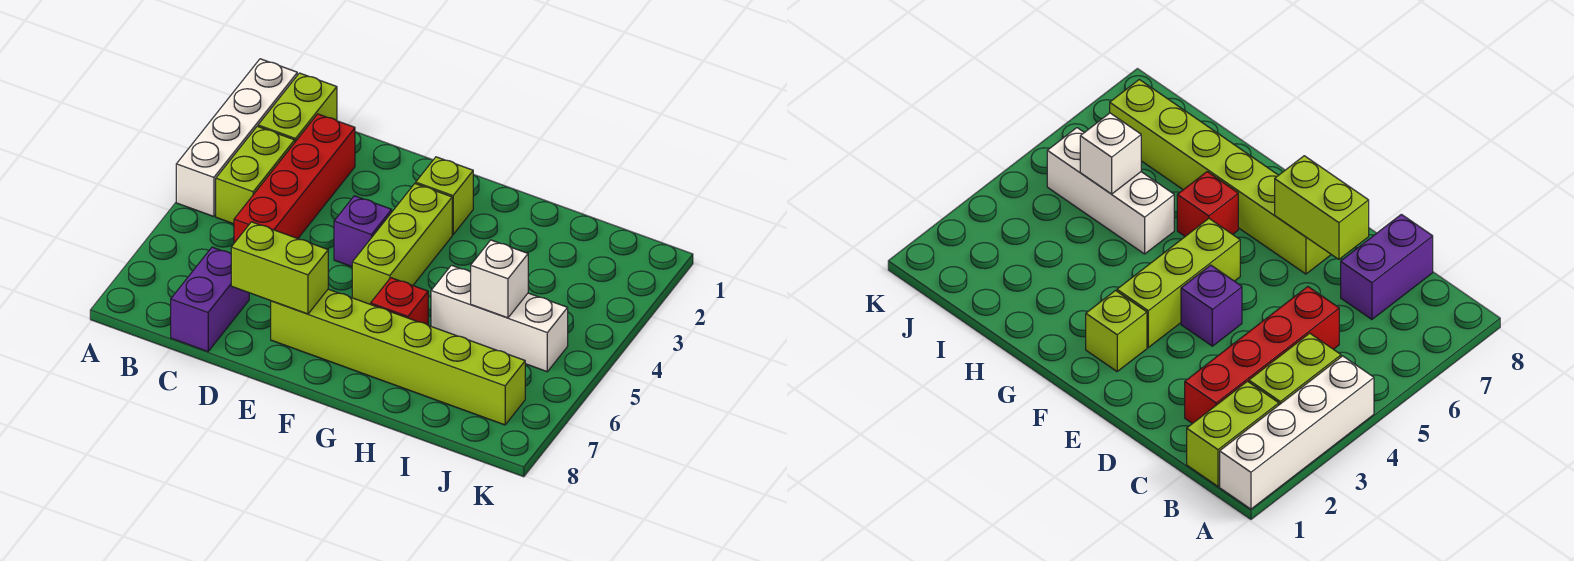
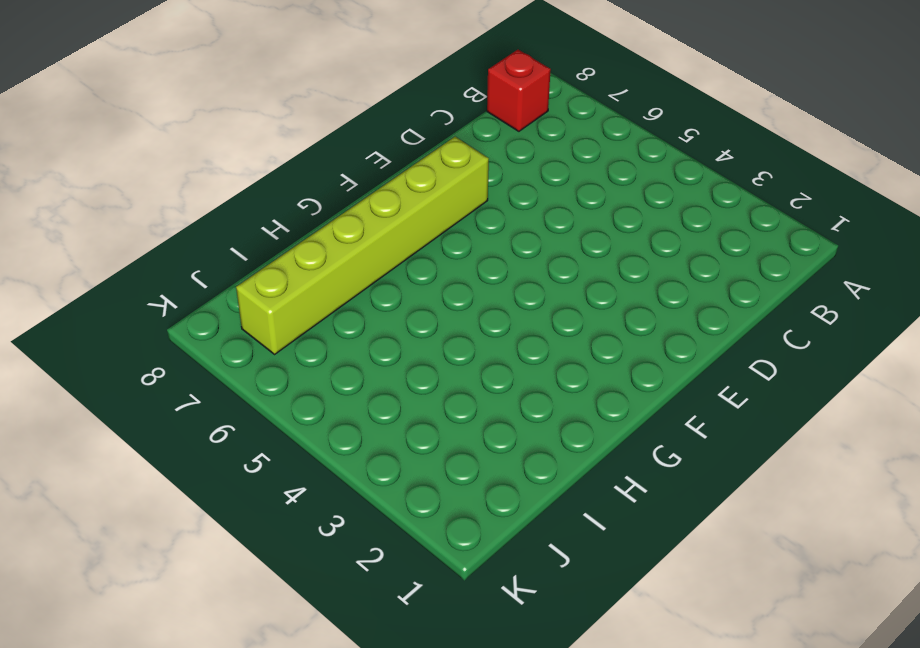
red 1x1 brick [487,50,551,131] -> red 1x1 brick moved to [371,278,428,325]
none -> white 1x4 brick [176,59,297,217]
none -> lime 1x2 brick [258,73,337,142]
none -> lime 1x2 brick [216,126,295,224]

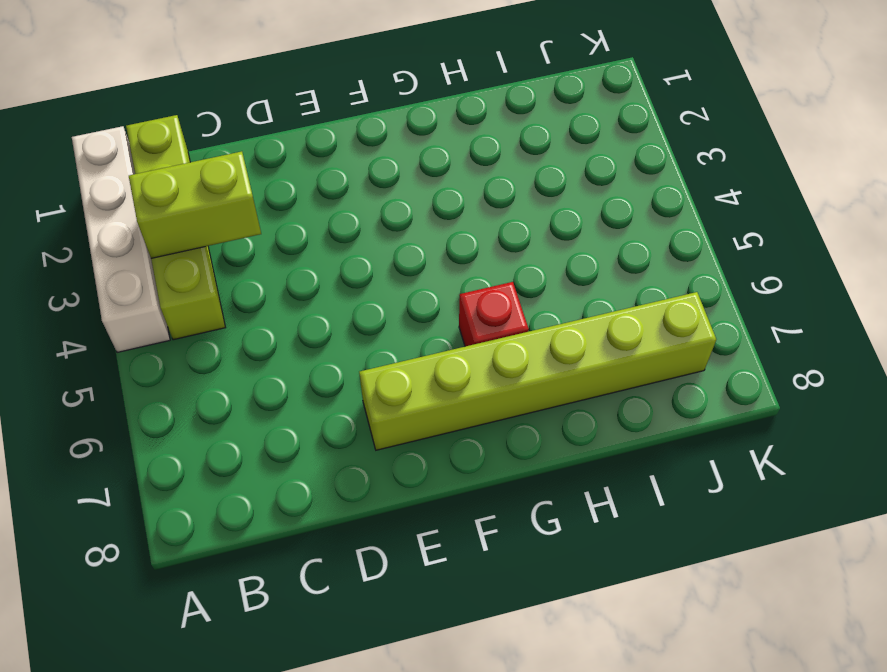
lime 1x2 brick [129,151,261,258] -> lime 1x2 brick moved to [231,222,328,314]
none -> red 1x4 brick [234,114,355,243]
none -> purple 1x2 brick [171,247,249,352]
none -> purple 1x1 brick [334,196,392,267]

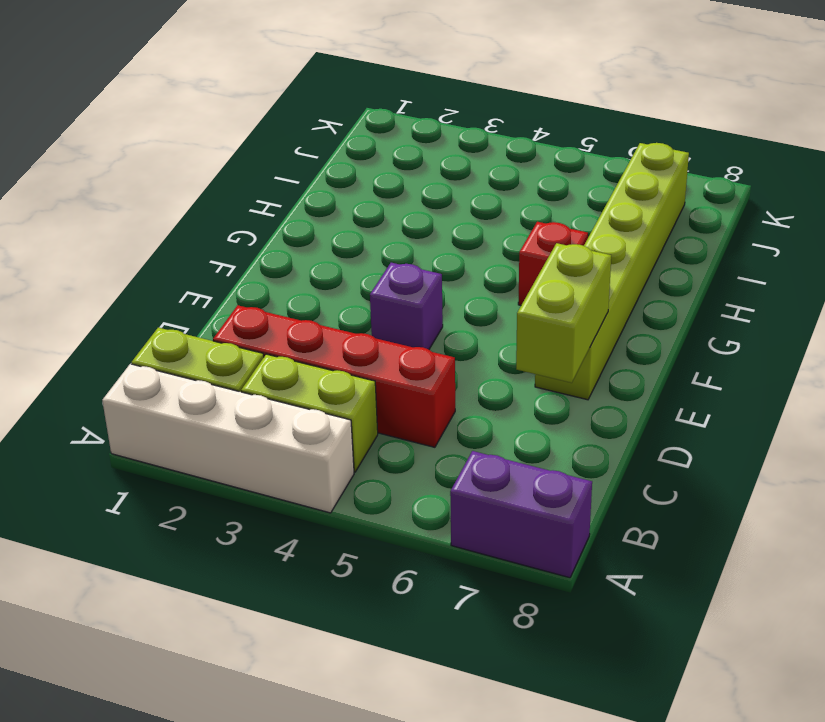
purple 1x2 brick [450,451,592,578] -> purple 1x2 brick moved to [171,247,249,352]
none -> lime 1x1 brick [416,157,473,235]
none -> lime 1x3 brick [352,184,452,304]
none -> white 1x3 brick [431,265,568,372]

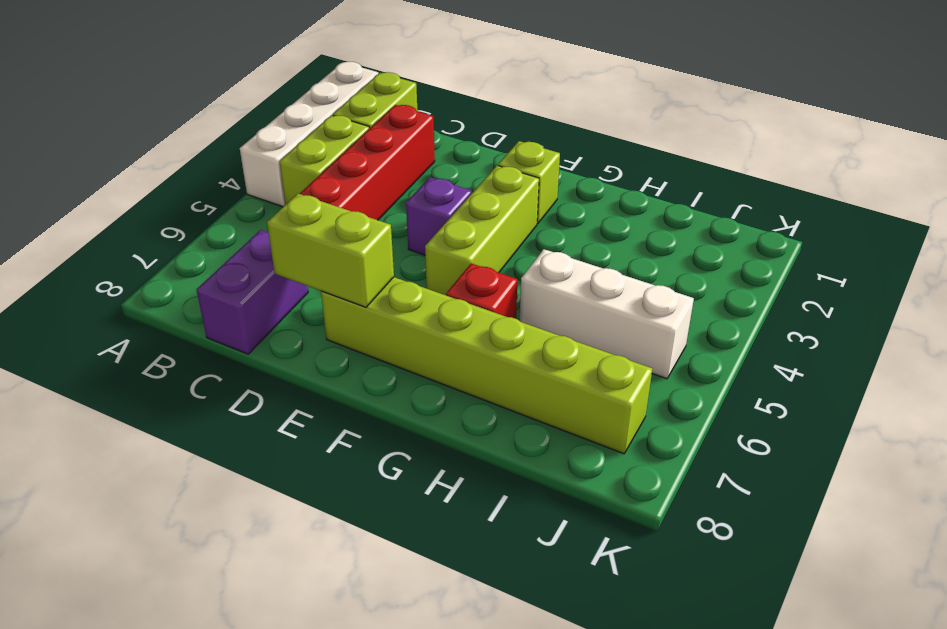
none -> white 1x1 brick [471,240,528,318]

